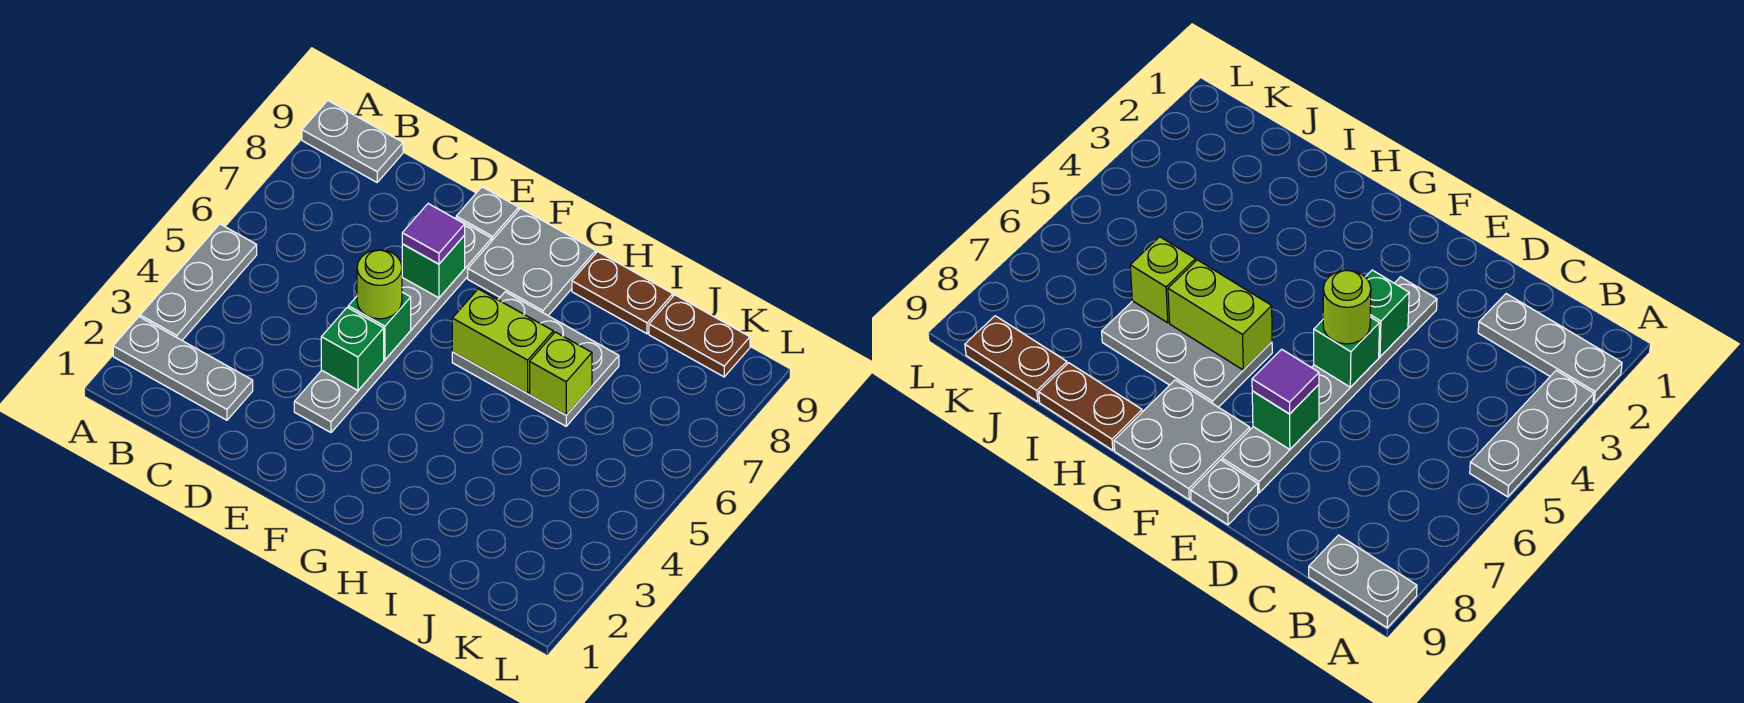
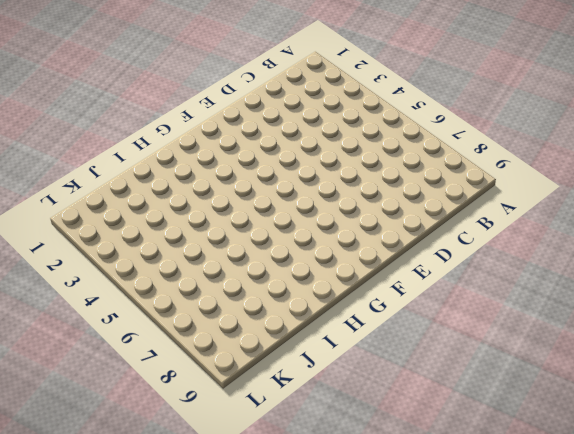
none -> grey 1x3 plate [113,317,253,420]
none -> grey 1x3 plate [140,224,257,340]
none -> grey 1x2 plate [302,101,403,182]

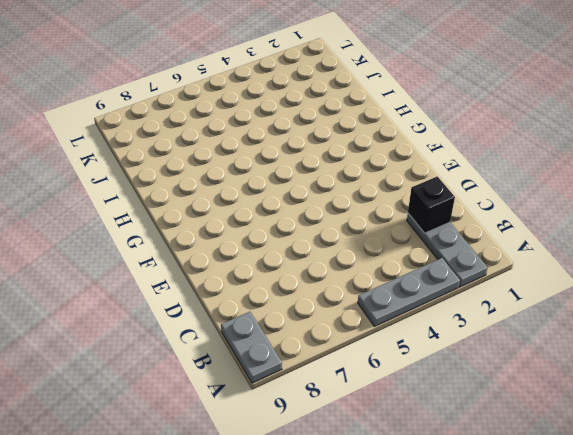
black 1x1 brick [408,176,455,233] -> none
none -> grey 1x6 plate [294,218,492,432]
none -> grey 1x1 plate [456,187,519,240]
none -> grey 2x2 plate [468,208,596,315]

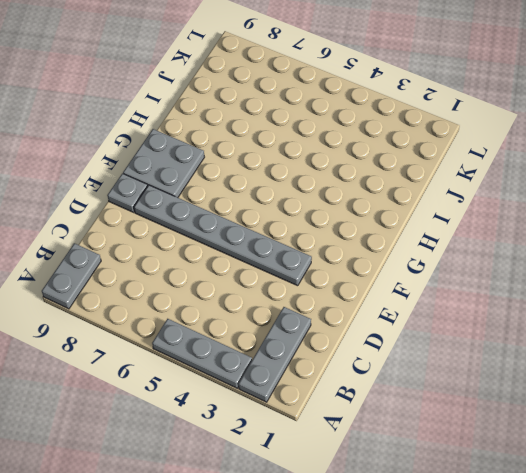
none -> grey 2x3 plate [452,292,619,426]
none -> brown 1x2 plate [572,252,673,334]
none -> brown 1x2 plate [649,295,750,377]

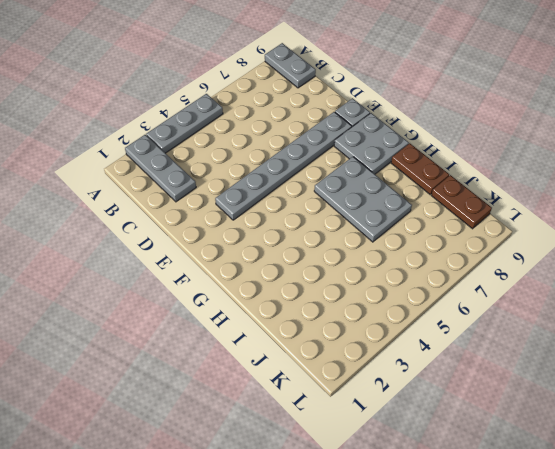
none -> green 1x1 brick [321,308,384,390]
none -> green 1x1 brick [348,292,411,360]
none -> green 1x1 brick [402,235,465,298]

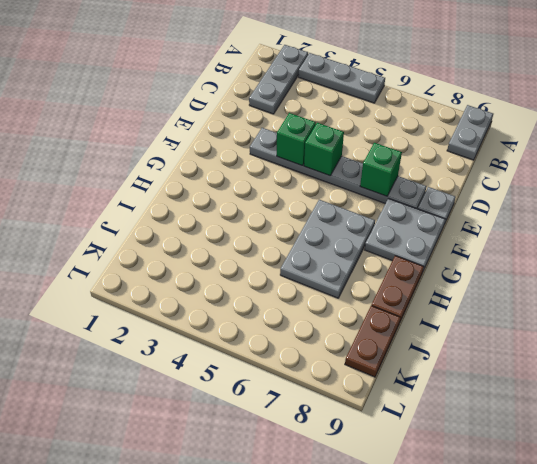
none -> lime 1x2 brick [452,289,553,394]
none -> lime 1x1 brick [530,332,592,415]
none -> lime 1x1 round brick [357,250,402,319]

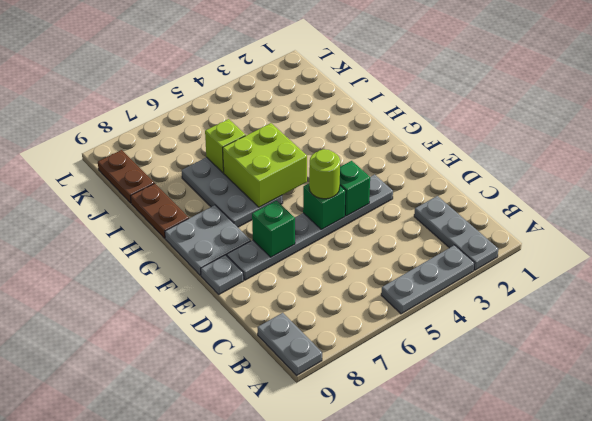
lime 2x2 brick [223,123,307,207] -> lime 1x2 brick [452,289,553,394]
none -> purple 1x1 tile [402,204,465,264]

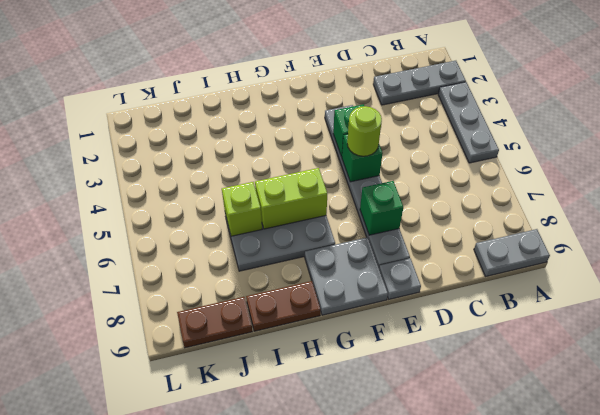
none -> purple 1x1 tile [402,204,465,264]

